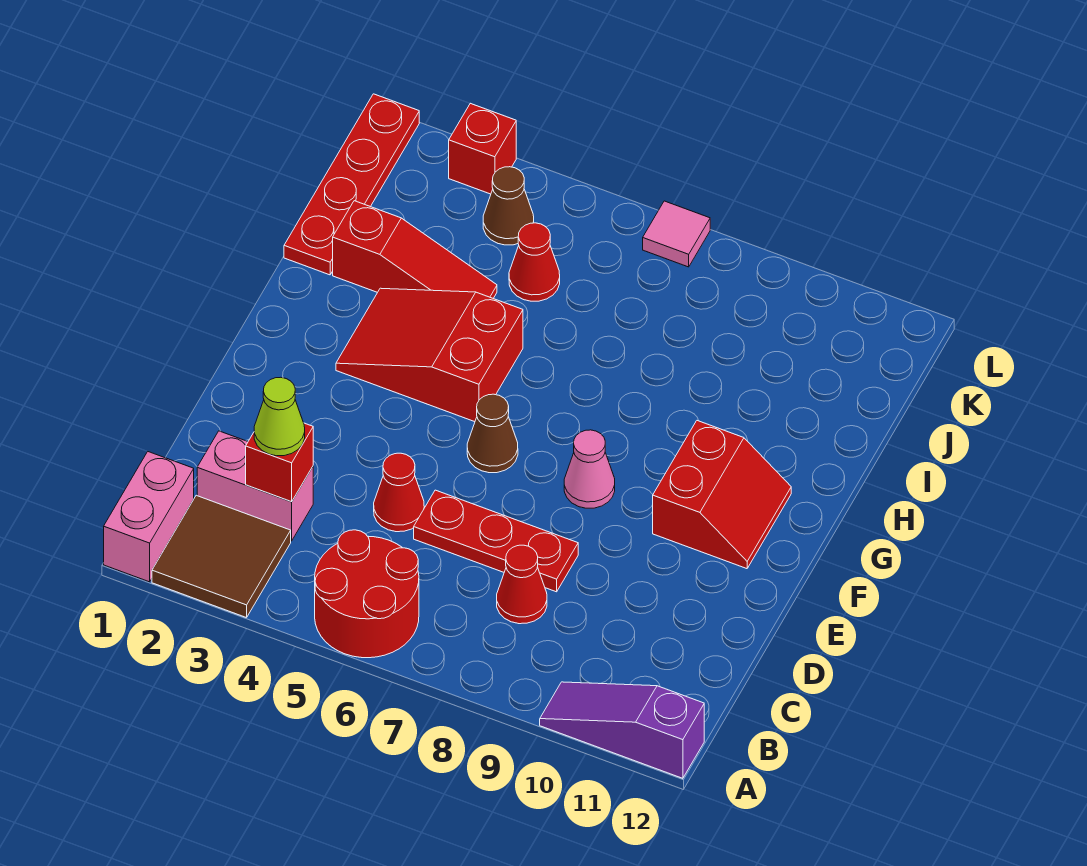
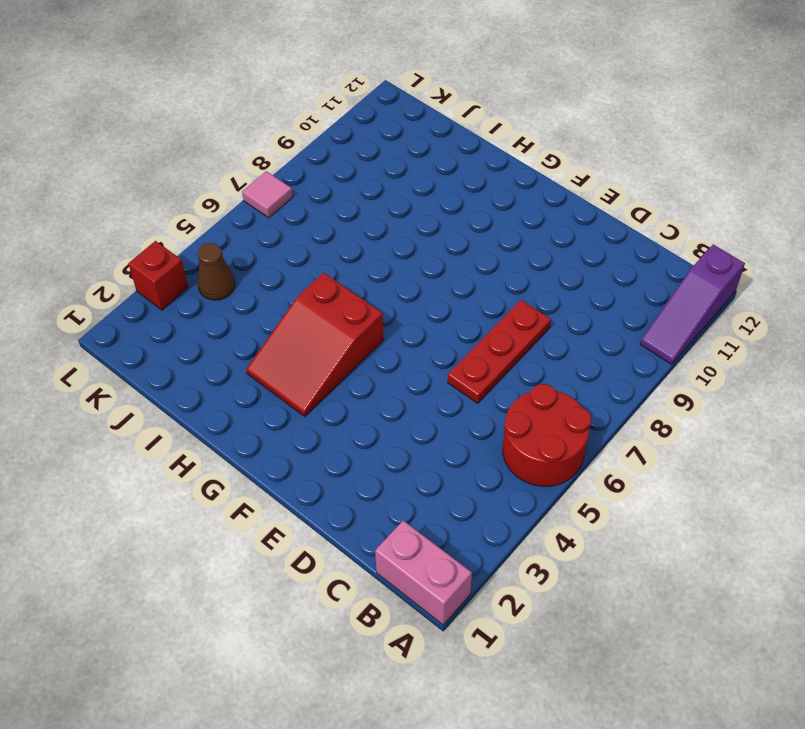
none -> brown 2x2 tile [152,495,291,618]
none -> pink 1x2 brick [197,431,313,541]
none -> red 1x1 cone [497,545,547,624]

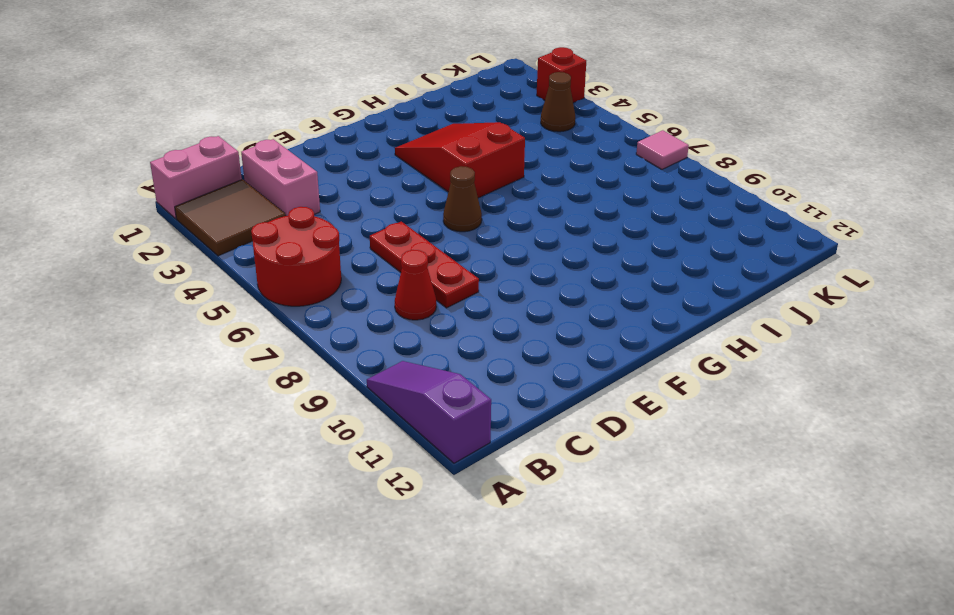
none -> red 1x1 cone [374,453,424,532]
none -> pink 1x1 cone [564,430,615,508]
none -> red 2x2 slope [653,421,791,569]

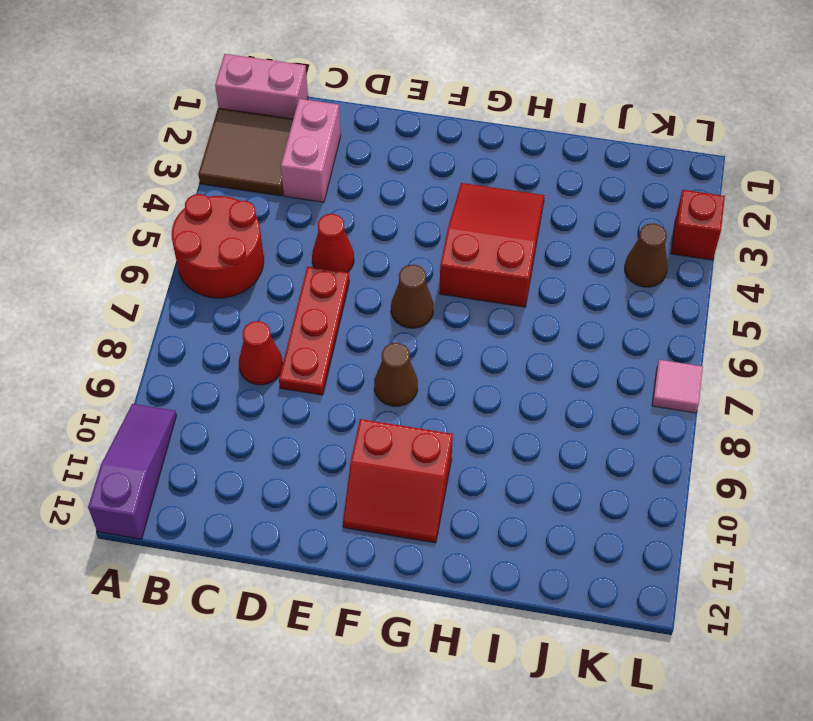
brown 1x1 cone [374,343,418,406] -> pink 1x1 cone [564,430,615,508]
none -> red 1x4 plate [284,94,419,275]
none -> red 1x3 slope [333,201,497,298]
none -> red 1x1 cone [509,223,560,301]

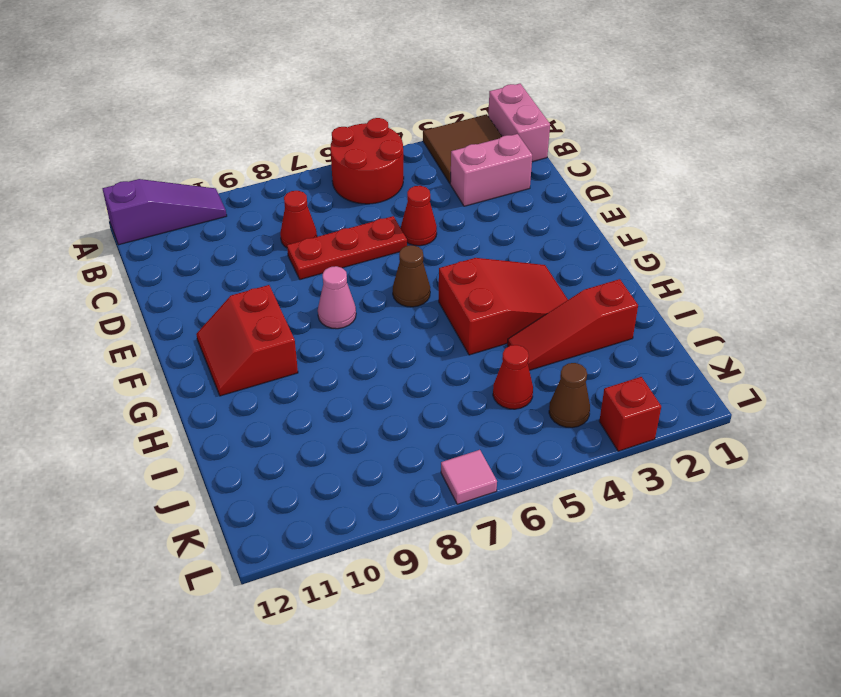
none -> red 1x4 plate [284,94,419,275]
none -> red 1x1 brick [246,423,313,502]
none -> lime 1x1 cone [254,377,305,456]

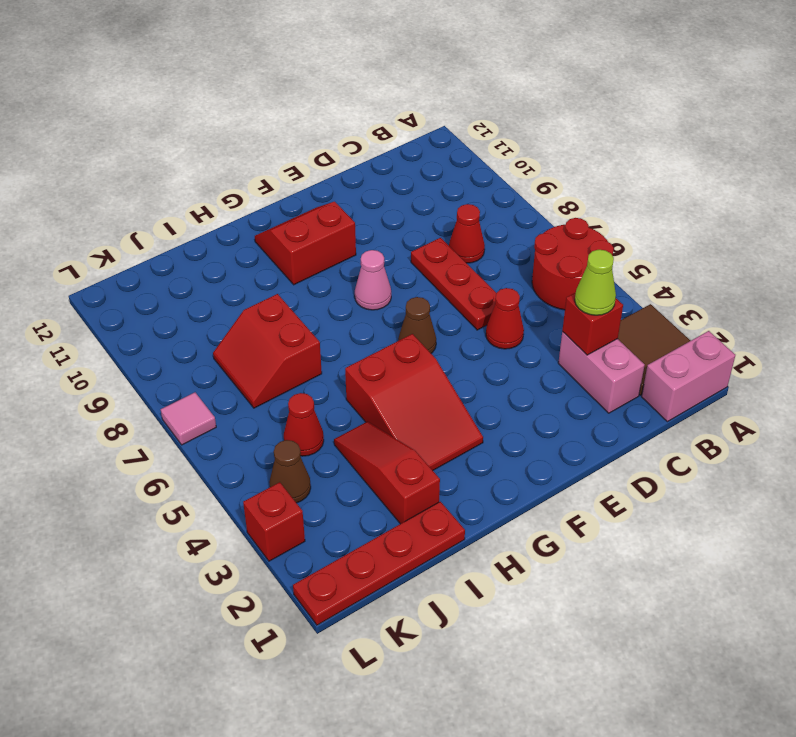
red 2x2 slope [213,294,322,408] -> none
none -> purple 1x3 slope [540,682,704,778]

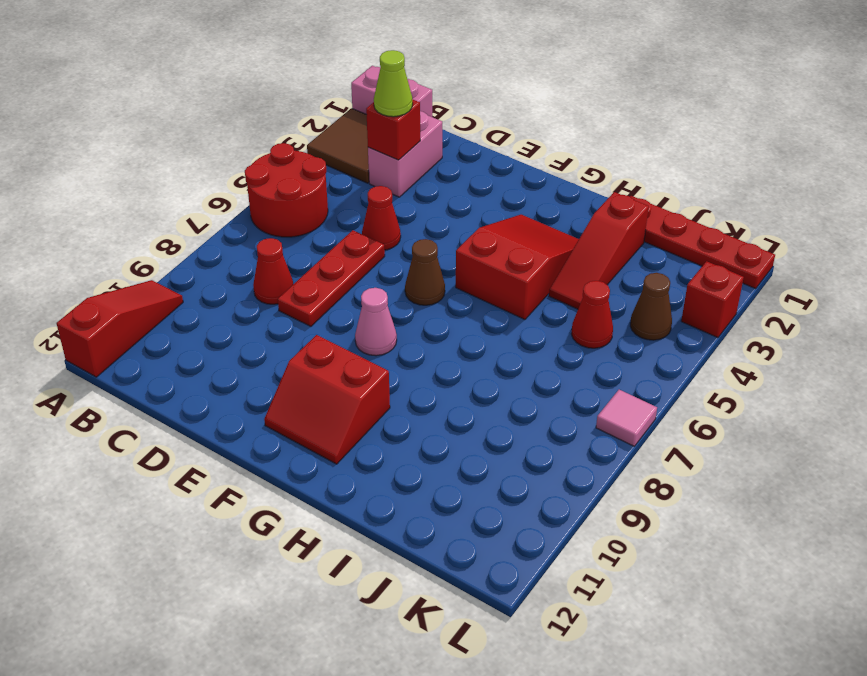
red 1x3 slope [56,280,183,377] -> purple 1x3 slope [540,682,704,778]

